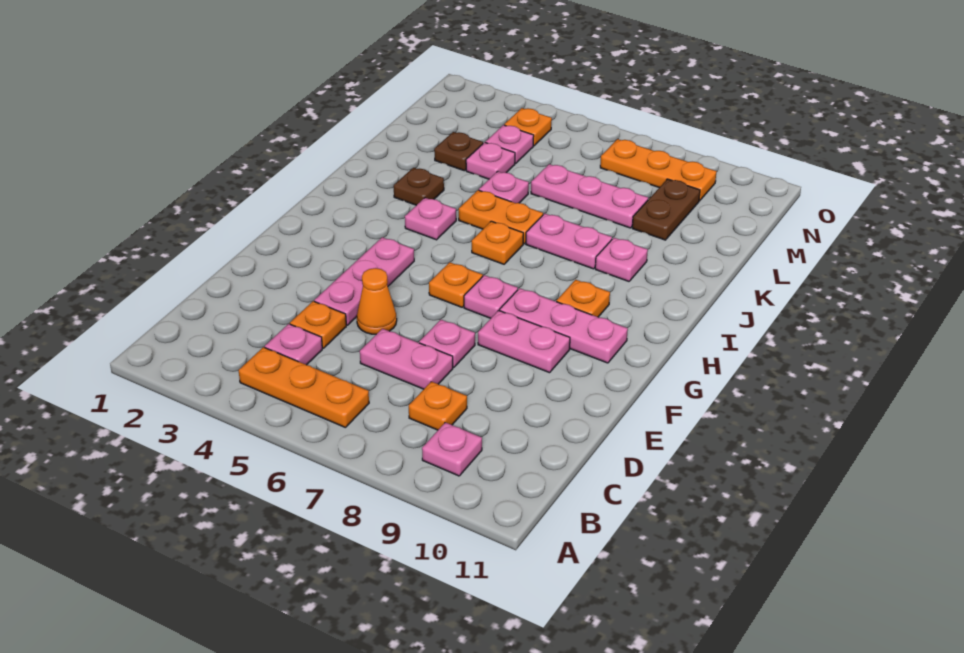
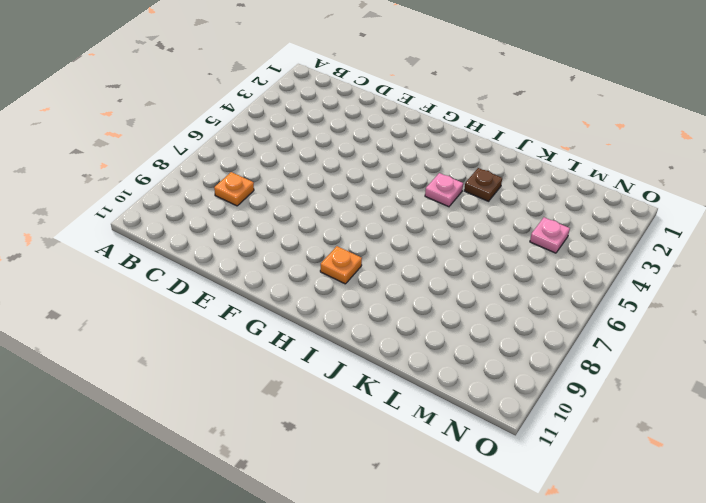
none -> orange 1x3 plate [239,347,369,427]
none -> pink 1x1 plate [422,422,482,476]
none -> pink 1x1 plate [265,324,322,365]

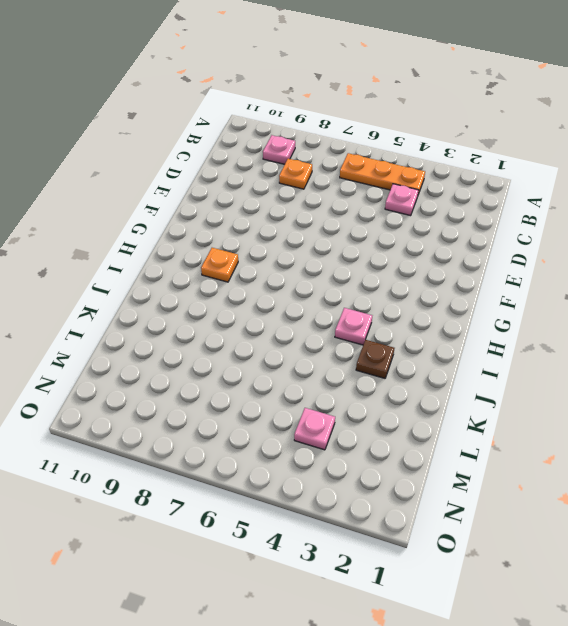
none -> orange 1x1 plate [290,301,346,348]
none -> pink 1x2 plate [360,329,453,389]
none -> pink 1x3 plate [314,237,414,325]

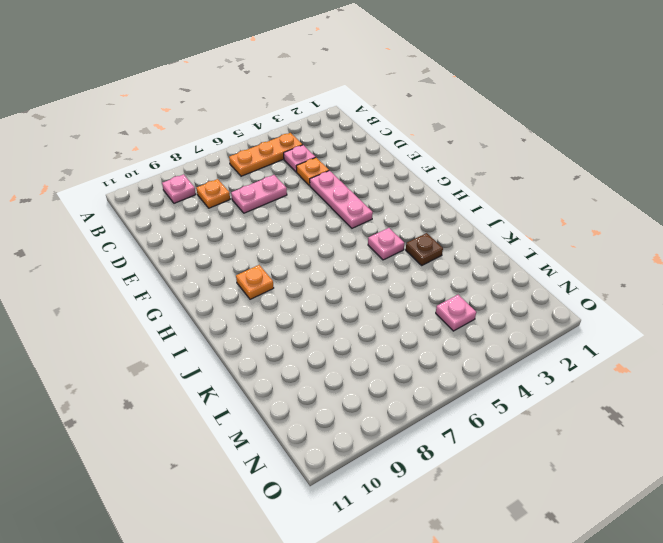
none -> orange 1x1 cone [357,268,397,334]
none -> pink 1x1 plate [419,320,475,368]
none -> pink 1x2 plate [478,310,570,373]

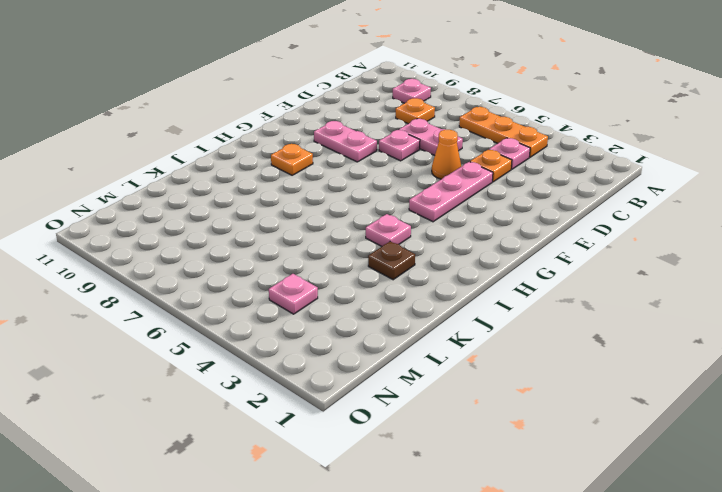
none -> orange 1x1 plate [429,262,483,307]
none -> pink 1x1 plate [464,275,518,318]
none -> pink 1x3 plate [500,288,628,363]

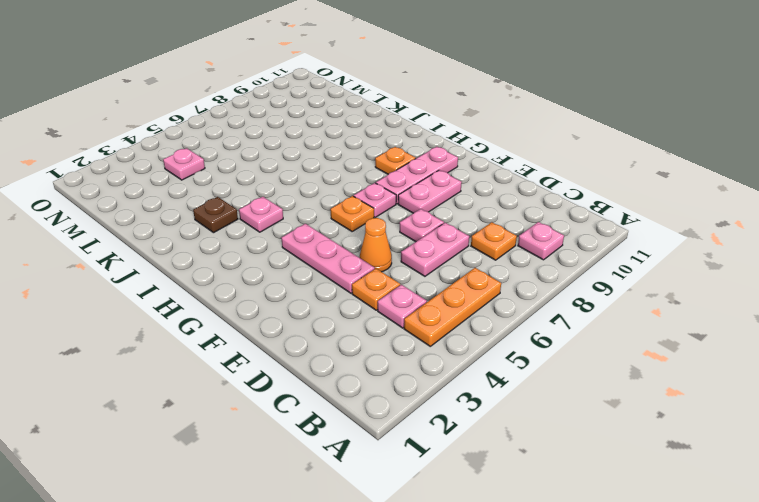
none -> orange 1x1 plate [472,221,523,264]
none -> orange 1x2 plate [459,190,543,244]
none -> pink 1x2 plate [526,214,612,269]

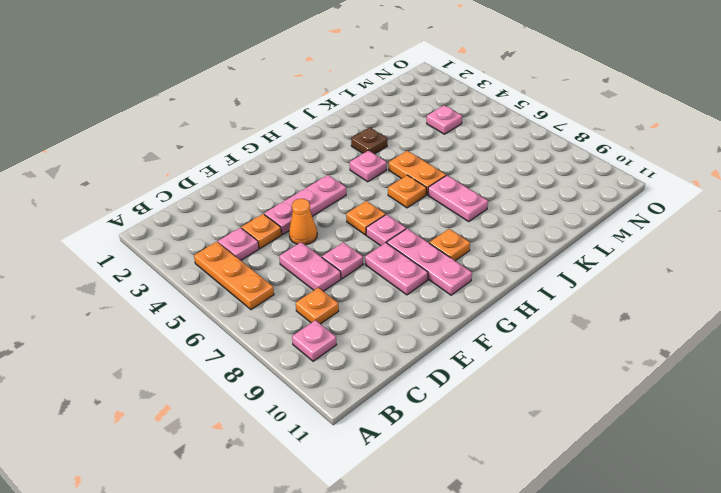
none -> pink 1x1 plate [595,238,648,281]
none -> pink 1x1 plate [479,171,529,203]
none -> brown 1x1 plate [434,132,483,171]

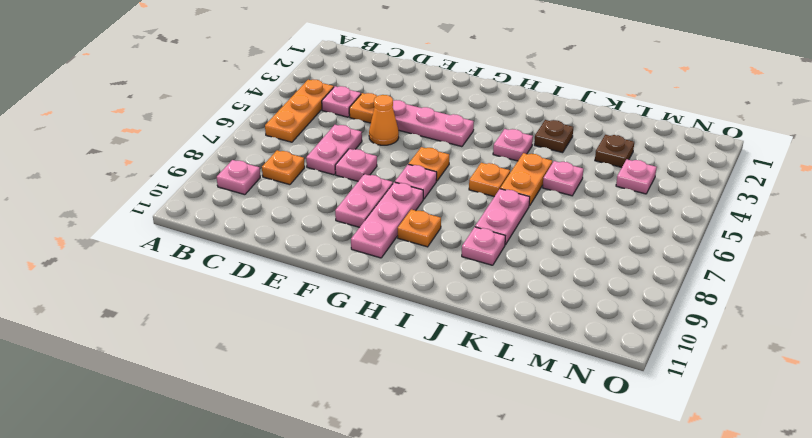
none -> pink 1x1 plate [466,142,515,179]
none -> pink 1x3 plate [531,164,648,228]
none -> brown 1x2 plate [632,179,700,240]

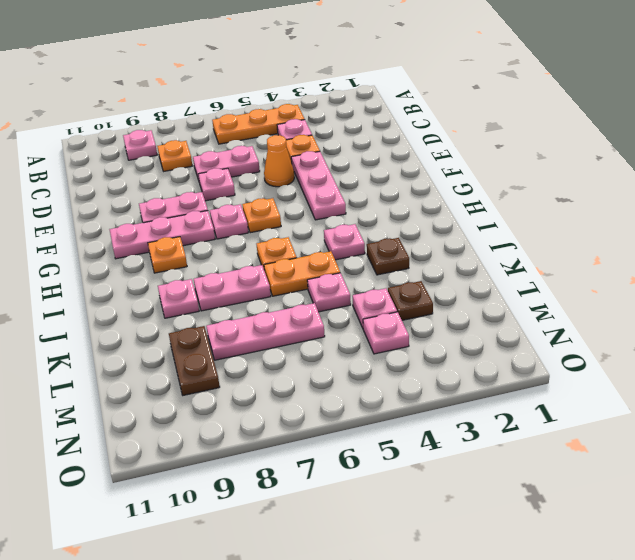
none -> orange 1x1 plate [504,108,552,146]
none -> orange 1x3 plate [600,139,716,201]

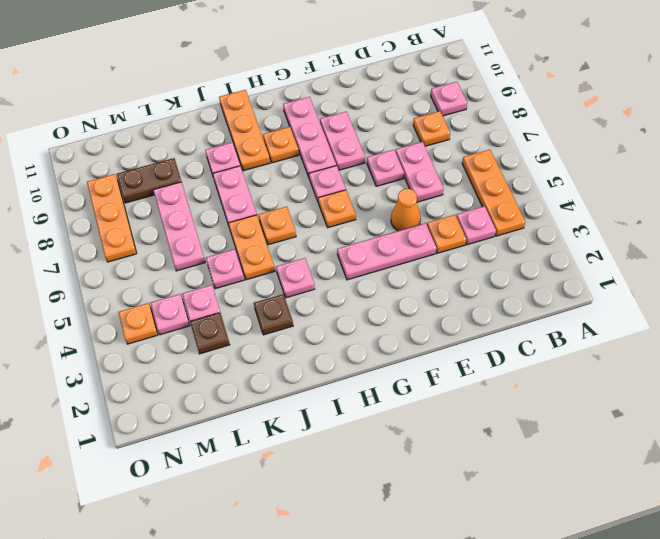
orange 1x3 plate [219,90,270,171] -> none

